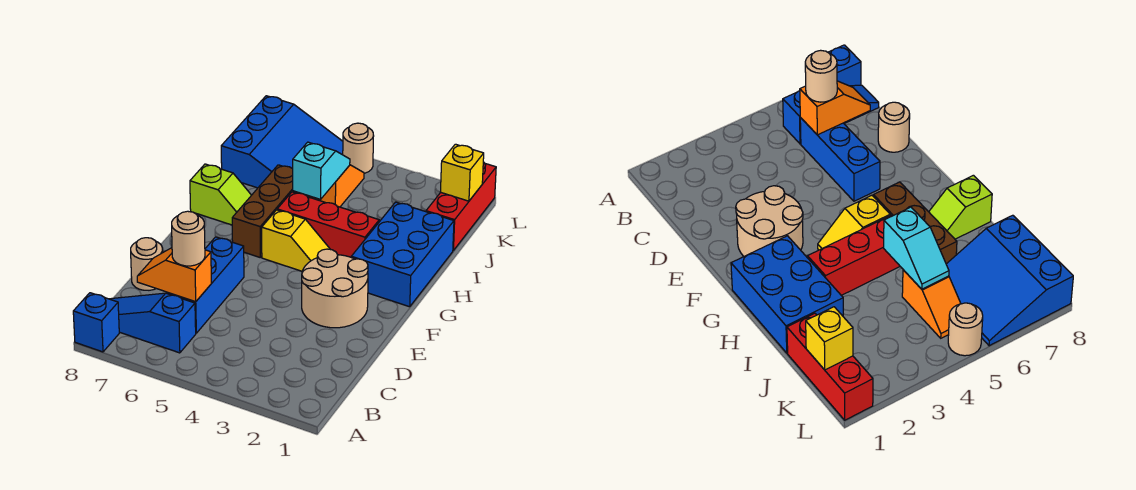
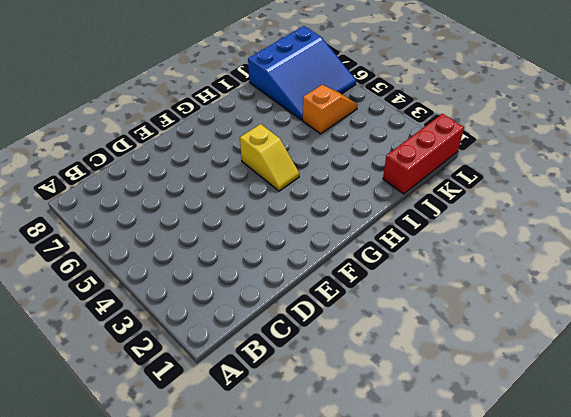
none -> blue 1x1 brick [73,293,119,352]
none -> blue 1x3 slope [110,293,196,353]
none -> blue 1x3 brick [167,237,244,333]

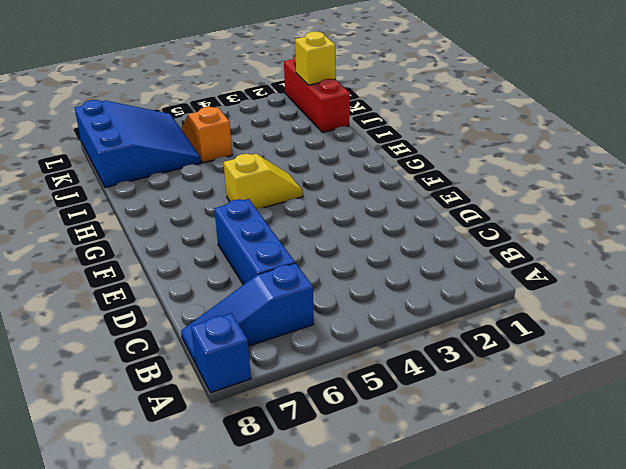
none -> tan 1x1 round brick [131,238,163,290]
none -> tan 2x2 round brick [302,249,368,328]
none -> blue 2x3 brick [351,202,454,307]

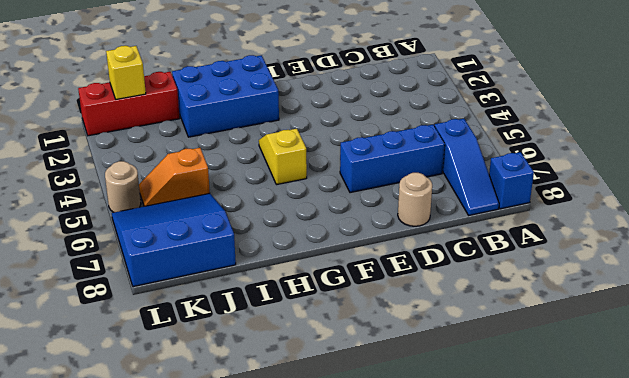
none -> tan 2x2 round brick [302,249,368,328]
none -> brown 1x3 brick [232,165,299,257]
none -> red 1x3 brick [277,192,379,257]

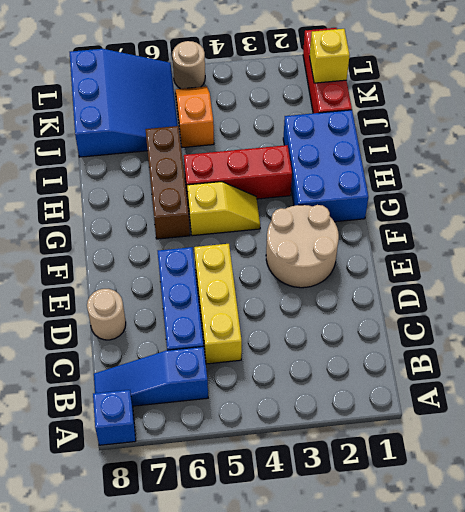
yellow 1x3 brick [194,244,242,364] -> none
none -> lime 1x2 slope [190,164,251,225]
none -> orange 1x2 slope [137,248,211,302]
none -> cyan 1x2 slope [293,142,350,199]

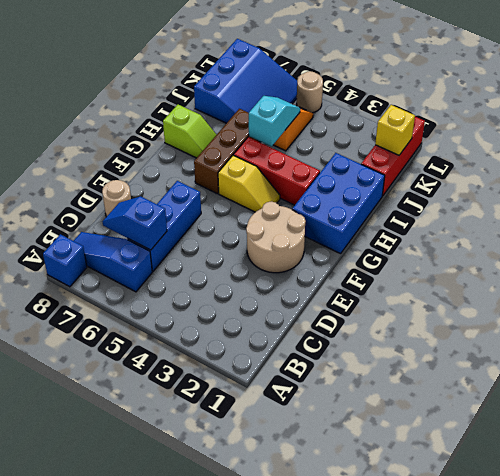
blue 1x2 slope [102,197,167,250] -> orange 1x2 slope [137,248,211,302]
none -> tan 1x1 round brick [172,211,205,266]

